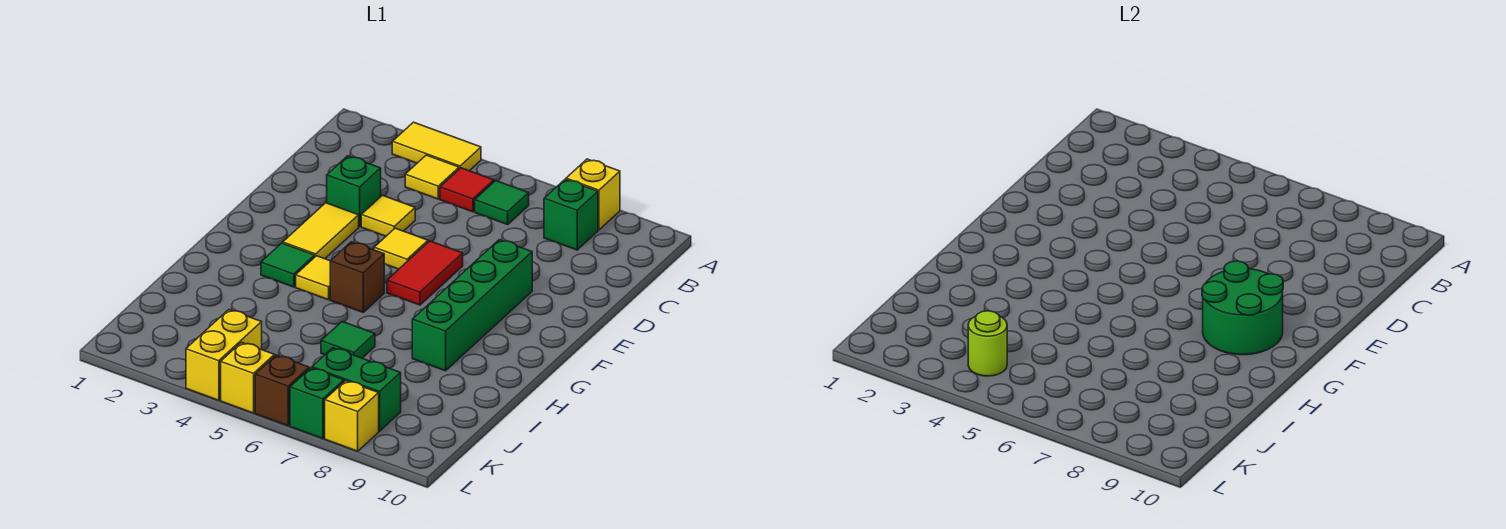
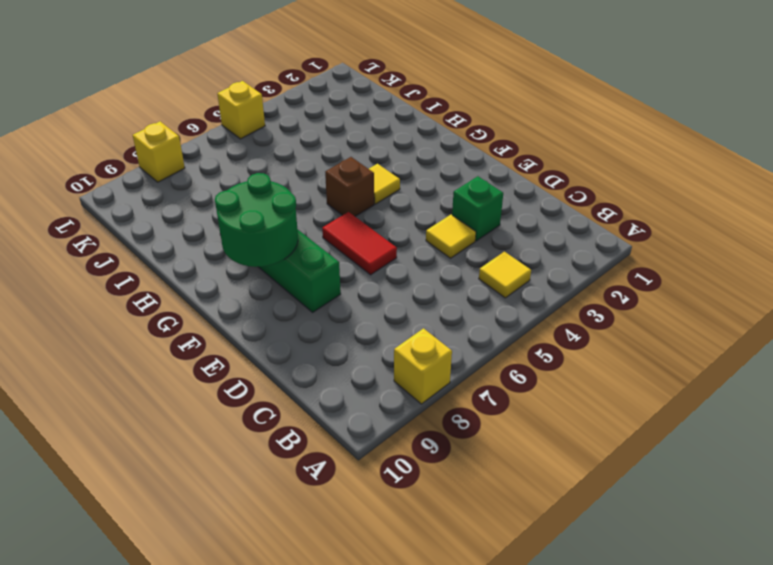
none -> yellow 1x2 tile [392,122,481,171]
none -> red 1x1 tile [440,168,494,212]
none -> green 1x1 tile [475,181,529,225]

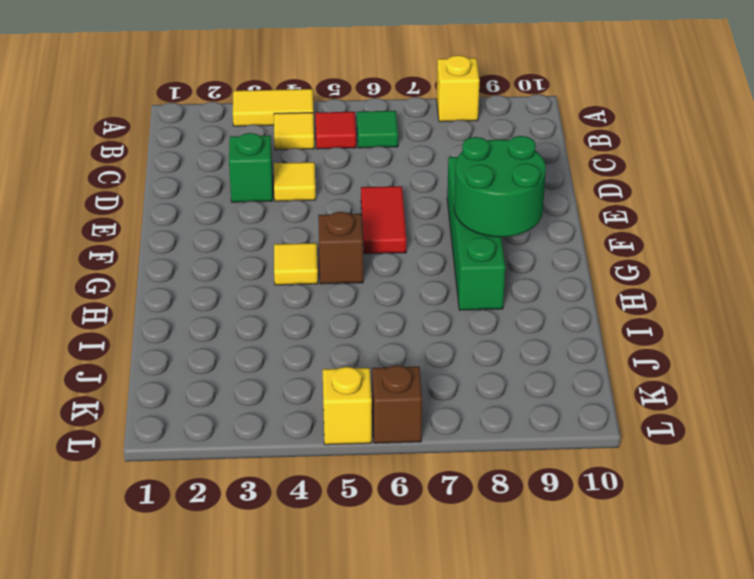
none -> green 1x1 brick [544,179,598,250]
none -> yellow 1x2 tile [283,203,359,259]
none -> yellow 1x1 tile [374,228,428,269]

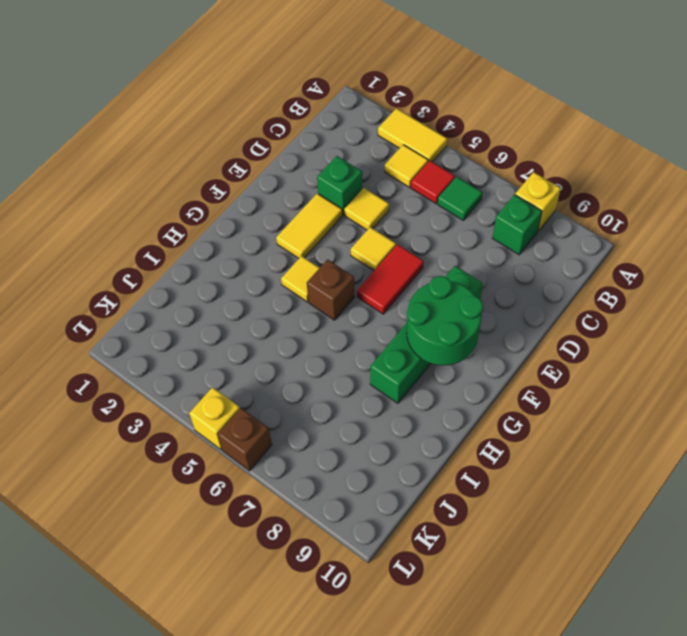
none -> green 1x1 tile [261,243,315,287]
none -> green 1x1 tile [321,322,375,358]
none -> yellow 1x2 brick [186,310,262,400]

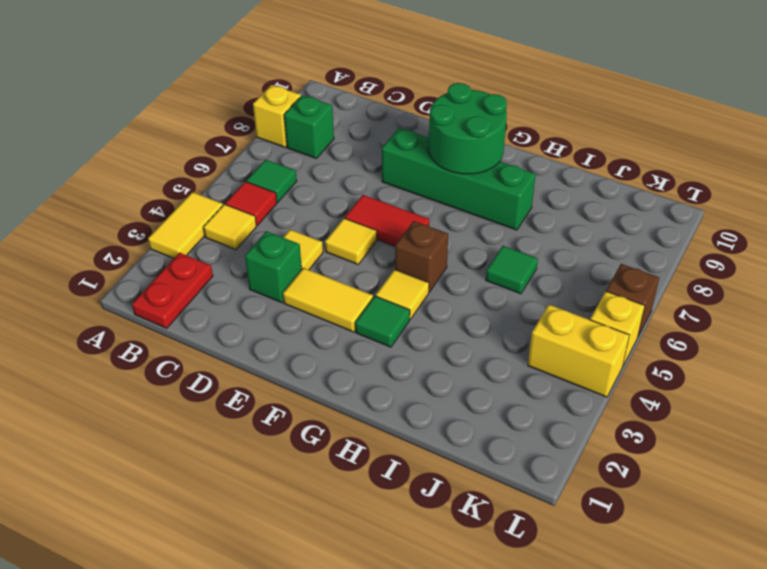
red 1x2 plate [132,253,213,328] -> none
none -> green 1x2 brick [312,348,401,431]
none -> green 1x1 brick [290,368,344,439]
none -> yellow 1x1 brick [325,381,379,451]

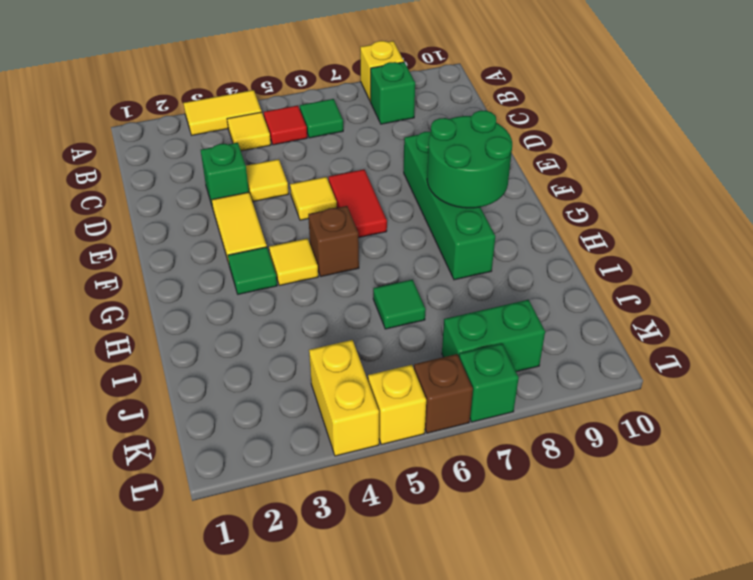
none -> yellow 1x1 brick [325,381,379,451]
none -> lime 1x1 round brick [968,311,1007,376]

